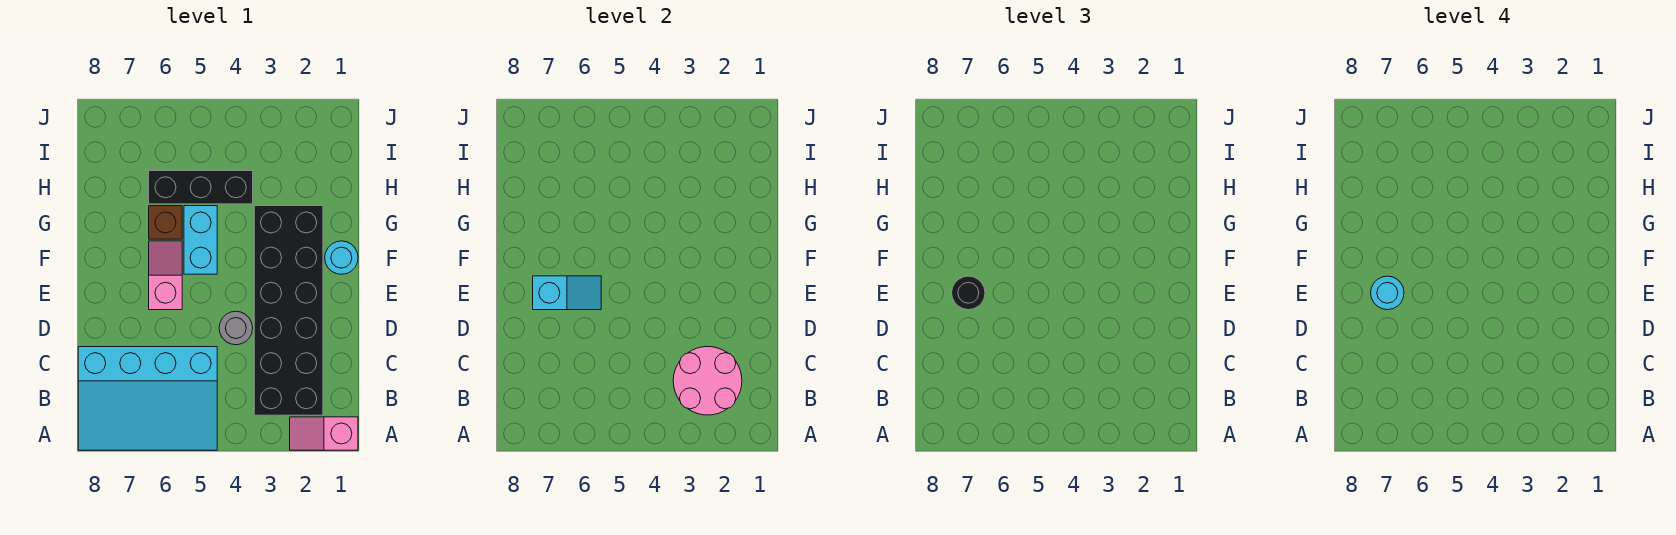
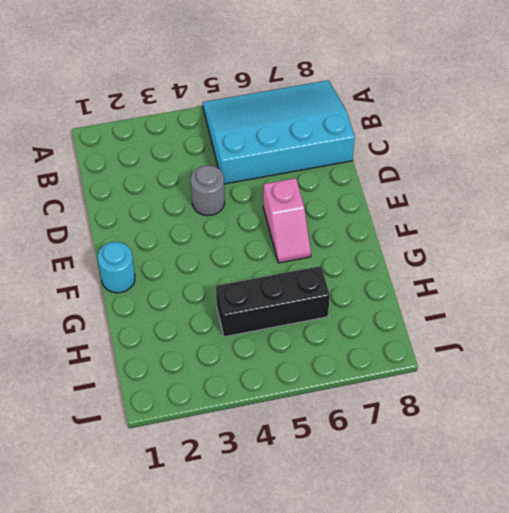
none -> pink 1x2 slope [290,417,358,450]
none -> black 2x6 brick [254,206,323,415]
none -> cyan 1x2 brick [184,206,217,274]

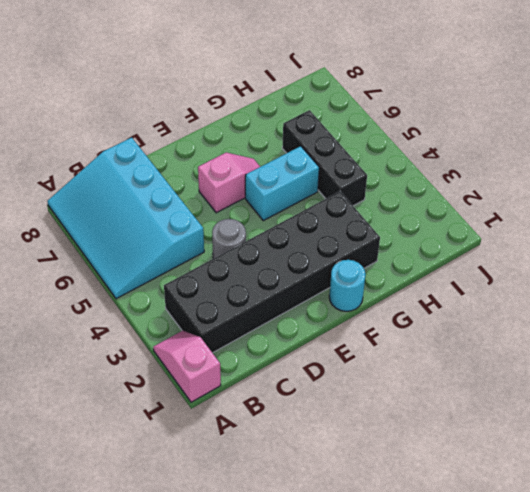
none -> brown 1x1 brick [149,206,182,239]
none -> pink 2x2 round brick [673,347,742,415]
none -> cyan 1x2 slope [533,276,601,310]

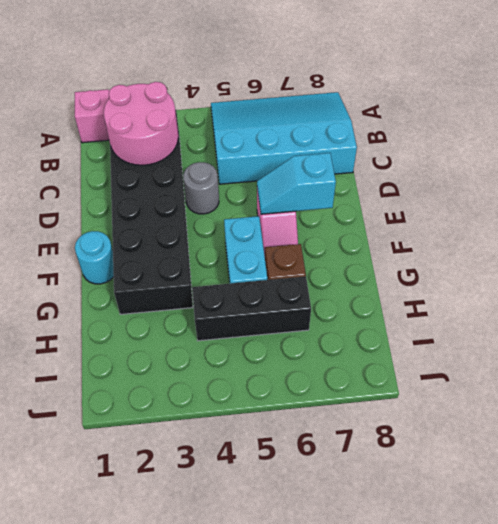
none -> black 1x1 round brick [952,276,985,310]
none -> cyan 1x1 round brick [1371,276,1404,310]

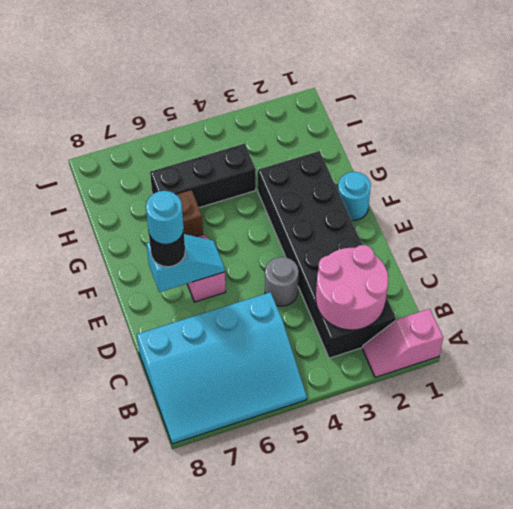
none -> cyan 1x2 brick [184,206,217,274]

